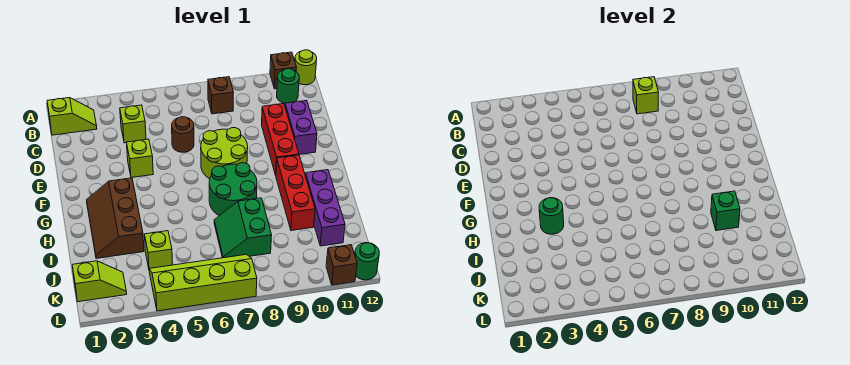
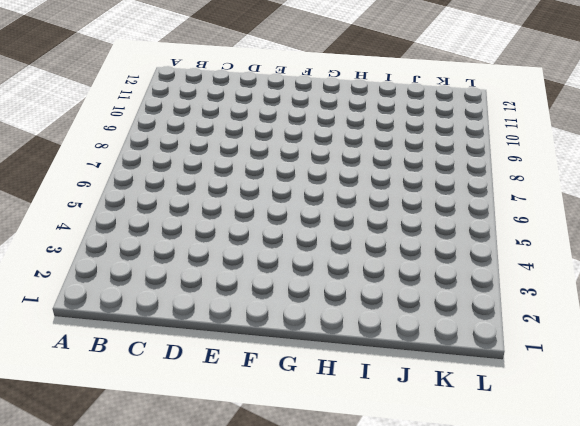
none -> brown 1x1 brick [270,52,297,89]
none -> lime 1x1 round brick [295,50,317,85]
none -> lime 1x2 slope [47,98,97,135]

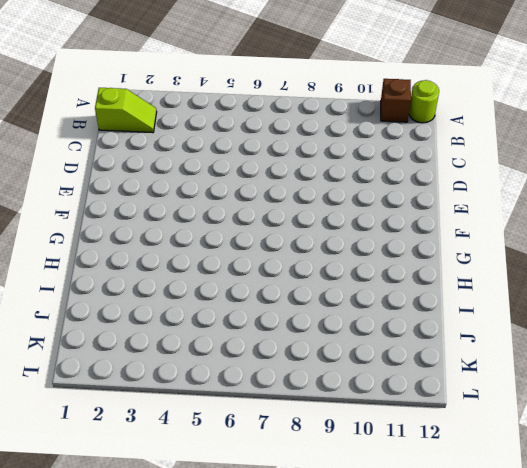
none -> brown 1x1 brick [208,77,233,114]
none -> green 1x1 round brick [277,69,299,103]
none -> lime 1x1 brick [120,105,146,143]

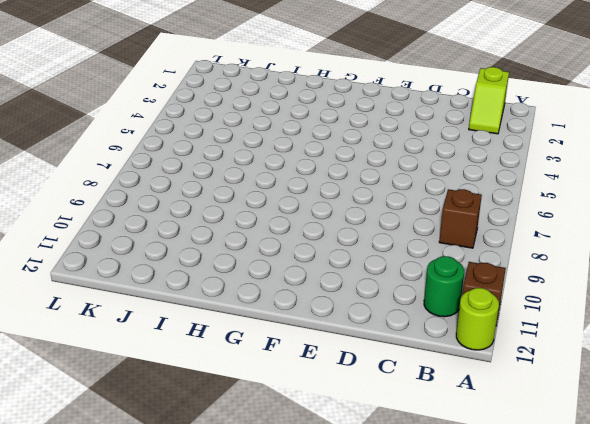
none -> lime 1x1 brick [120,105,146,143]
none -> brown 1x1 round brick [172,117,194,152]
none -> red 1x3 brick [262,104,299,175]

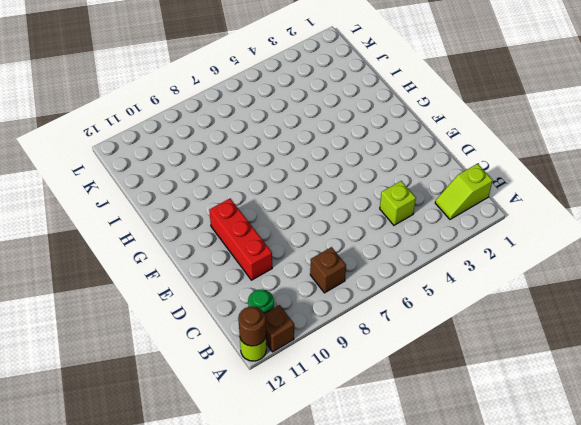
brown 1x1 round brick [238,306,266,346] -> brown 1x1 round brick moved to [172,117,194,152]
none -> purple 1x2 brick [285,100,317,155]
none -> lime 1x1 brick [126,139,153,178]
none -> lime 2x2 round brick [201,128,248,179]

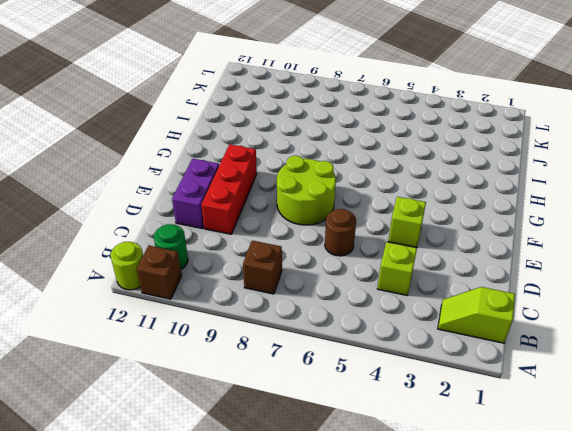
none -> brown 2x3 slope [87,178,144,258]
none -> green 2x2 round brick [209,163,257,216]
none -> red 1x3 brick [276,155,315,231]

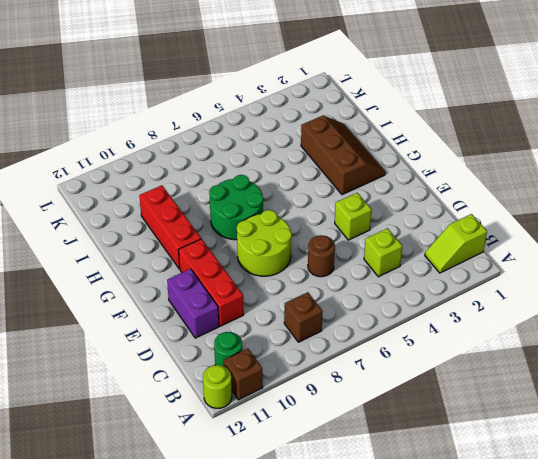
none -> purple 1x3 brick [305,170,345,246]
none -> green 2x2 slope [214,198,272,258]
none -> lime 1x1 brick [144,231,173,268]

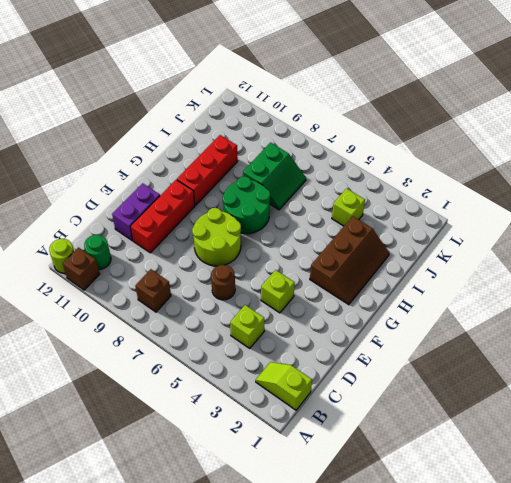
none -> purple 1x3 brick [305,170,345,246]
none -> lime 1x2 slope [72,261,127,302]
none -> lime 2x4 slope [149,254,257,311]

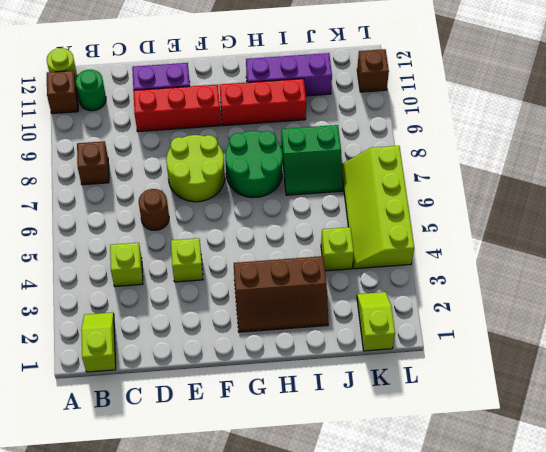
none -> green 1x1 round brick [355,243,379,280]
none -> lime 1x1 brick [633,77,658,114]
none -> green 1x1 round brick [539,198,564,234]

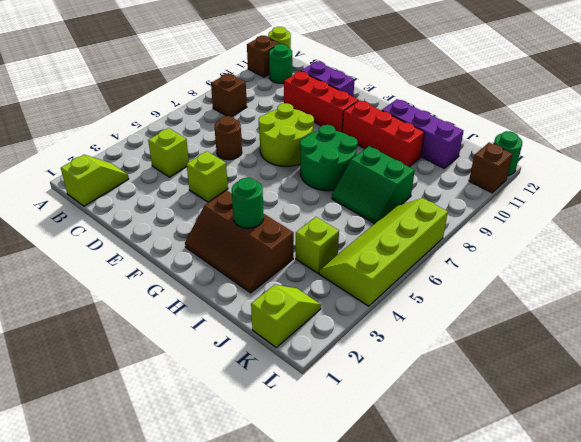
none -> lime 1x1 brick [633,77,658,114]
none -> green 1x1 brick [711,191,740,231]

